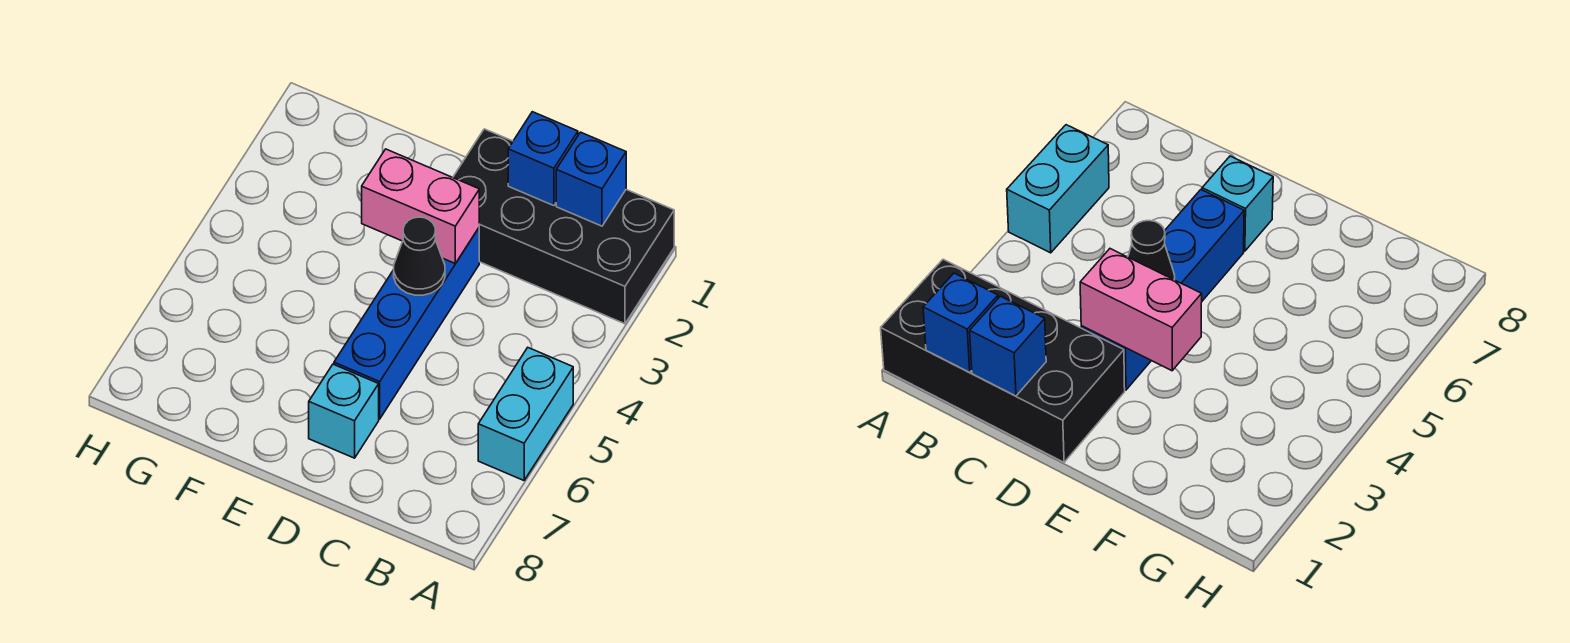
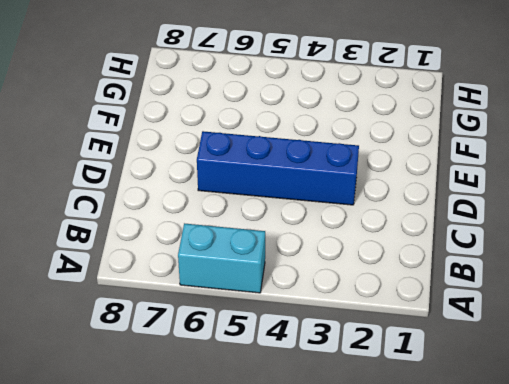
none -> black 2x4 brick [453,129,674,324]
none -> cyan 1x1 brick [309,364,379,458]

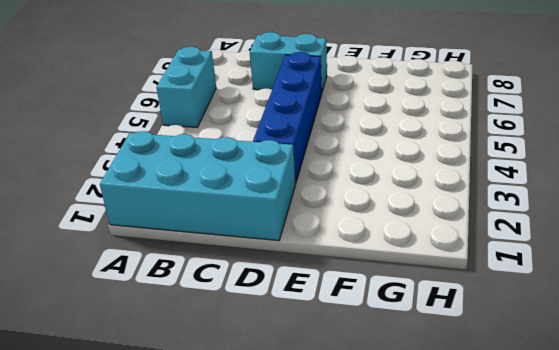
cyan 2x4 brick [100,131,295,241] -> black 2x4 brick [453,129,674,324]
cyan 1x2 brick [250,32,327,91] -> cyan 1x1 brick [309,364,379,458]
none -> blue 1x1 brick [556,132,626,226]
none -> blue 1x1 brick [508,112,578,206]

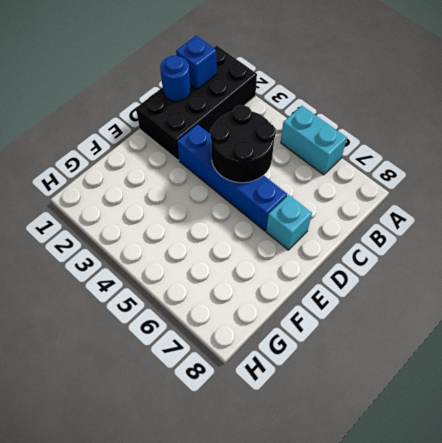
blue 1x1 round brick [160,56,191,101] -> blue 1x1 brick [508,112,578,206]
black 2x2 round brick [210,105,276,183] -> black 1x1 cone [394,217,445,295]
none -> pink 1x2 brick [362,149,479,264]

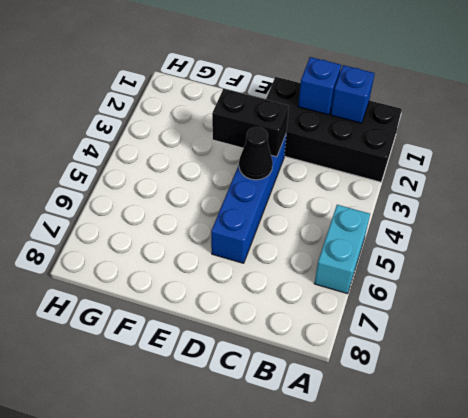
black 1x2 brick [212,89,289,157] -> pink 1x2 brick [362,149,479,264]
none -> cyan 1x1 brick [309,364,379,458]

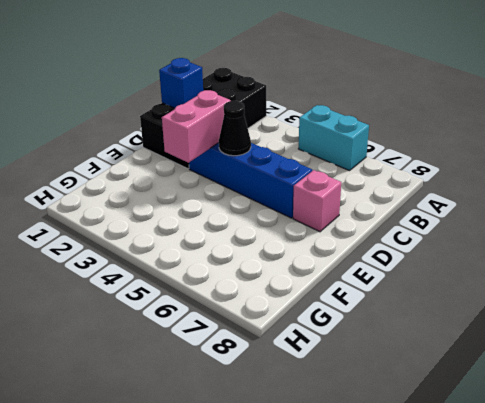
pink 1x1 brick [293,170,341,232] -> cyan 1x1 brick [309,364,379,458]
none -> blue 1x1 brick [556,132,626,226]

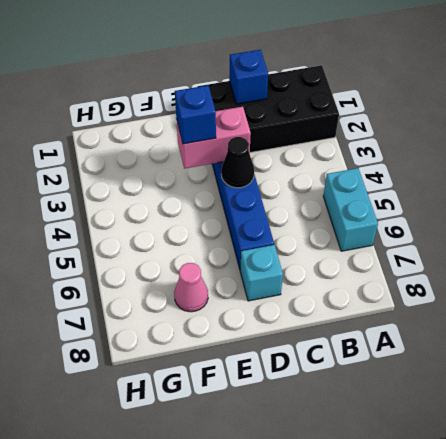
blue 1x1 brick [175,85,216,144] -> blue 1x1 brick moved to [556,132,626,226]
pink 1x1 cone [174,263,208,312] -> none

